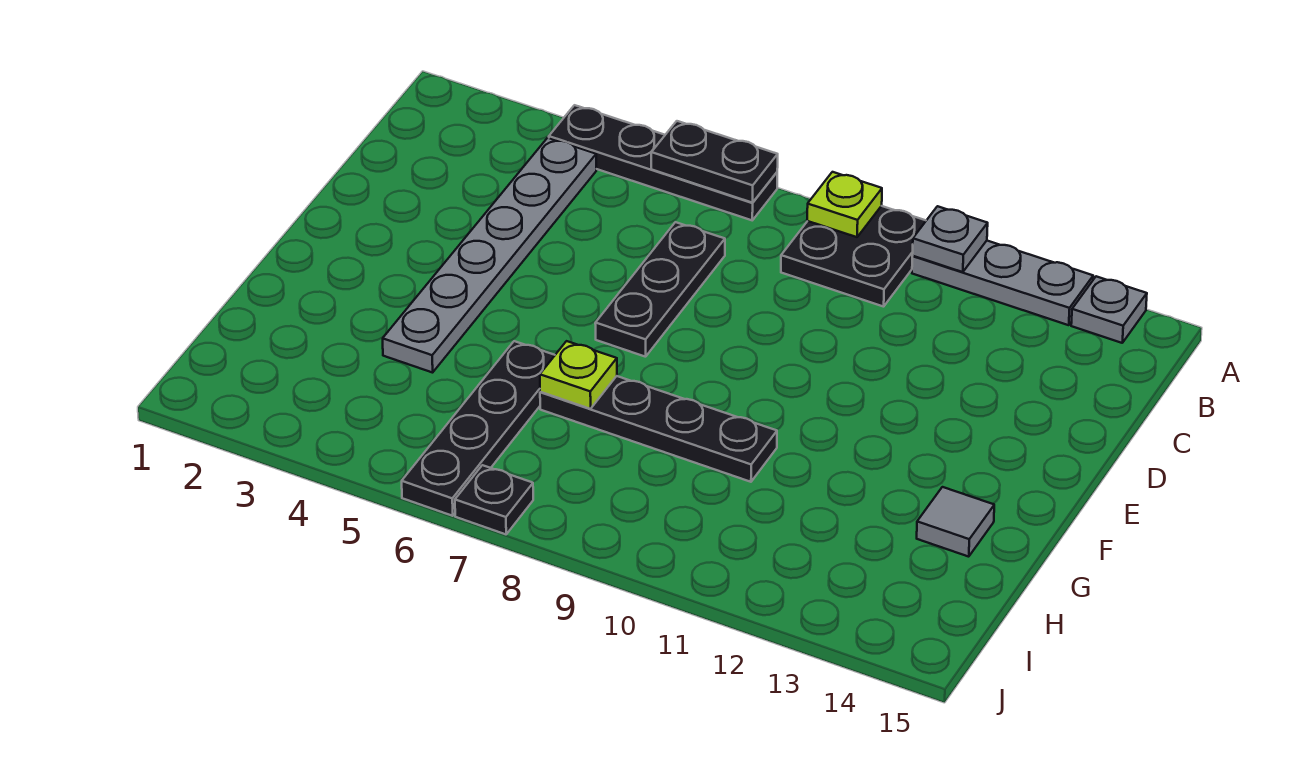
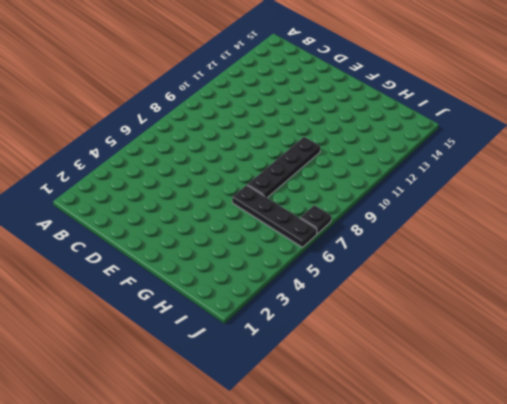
none -> black 1x4 plate [549,105,777,220]
none -> black 2x2 plate [781,206,926,307]
none -> grey 1x3 plate [912,241,1093,325]

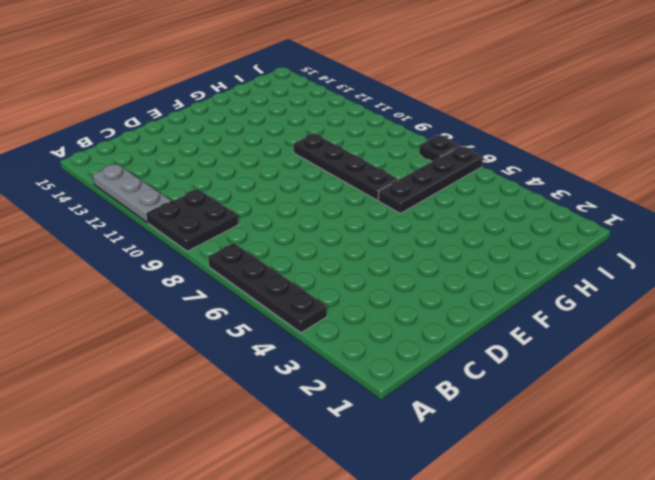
none -> grey 1x1 plate [1071,276,1147,343]
none -> grey 1x6 plate [383,138,596,373]
none -> black 1x3 plate [595,222,725,357]

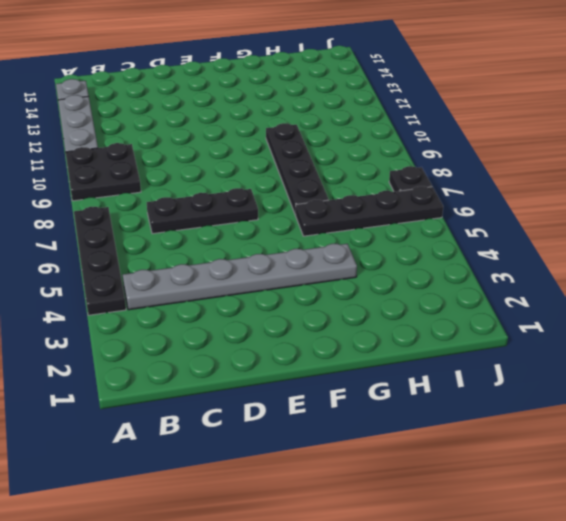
none -> grey 1x1 tile [917,487,994,557]
none -> black 1x2 plate [651,121,778,203]
none -> lime 1x1 plate [807,172,882,237]

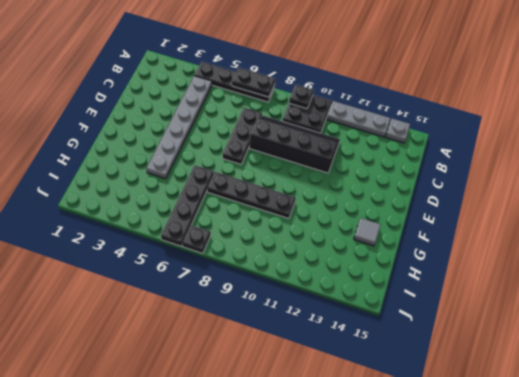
black 1x1 plate [289,85,314,109] -> lime 1x1 plate [807,172,882,237]
black 2x4 slope [249,116,340,173] -> none
none -> grey 1x1 plate [912,206,988,272]
none -> lime 1x1 plate [540,341,617,409]

